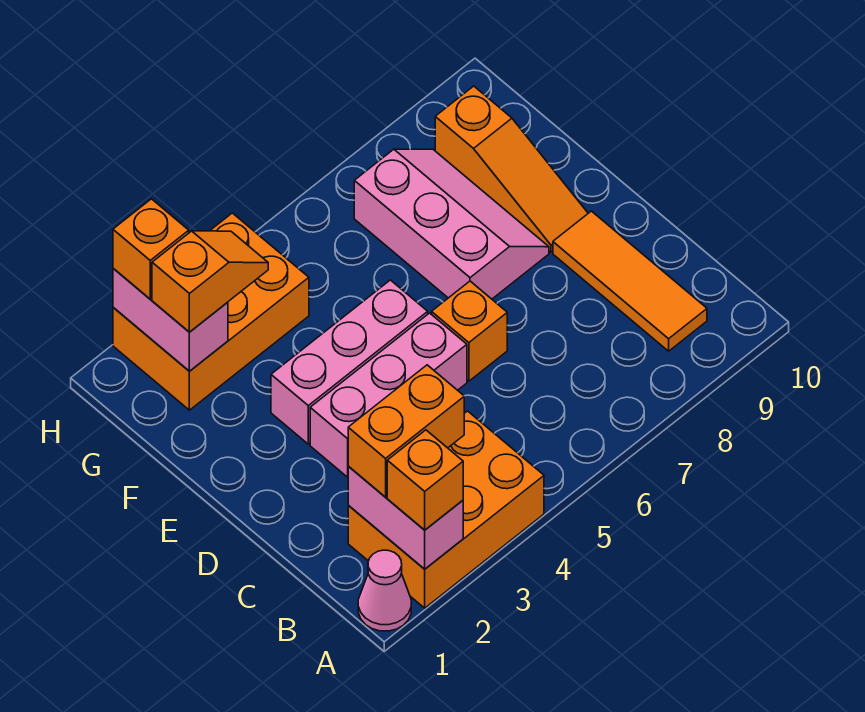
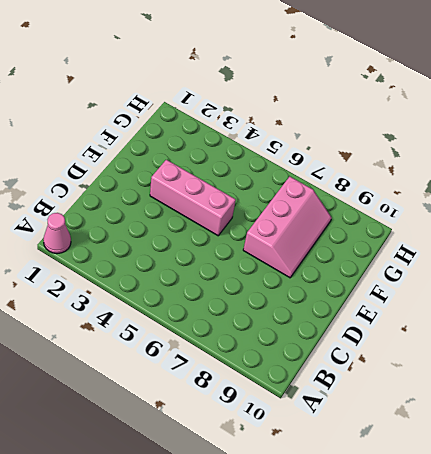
none -> orange 2x3 brick [348,411,544,608]
none -> orange 1x3 tile [553,211,707,351]
none -> pink 1x3 brick [310,313,467,477]

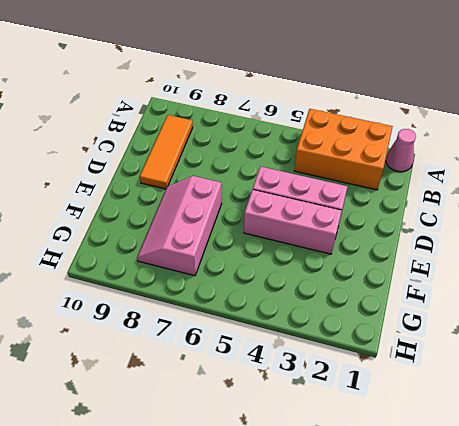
none -> orange 1x1 brick [432,281,507,381]
none -> orange 1x3 slope [435,86,588,252]
none -> orange 2x3 brick [113,213,309,410]

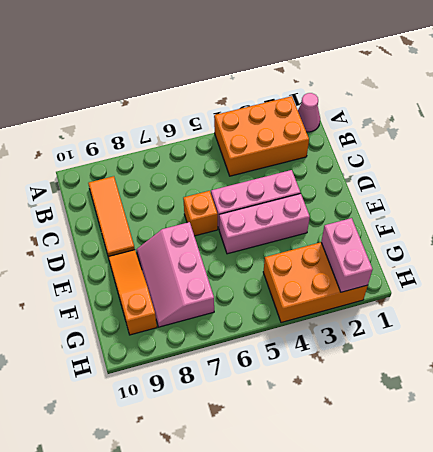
none -> pink 1x2 brick [348,466,463,569]
none -> orange 1x1 brick [387,430,463,530]
none -> orange 1x2 brick [348,365,464,497]

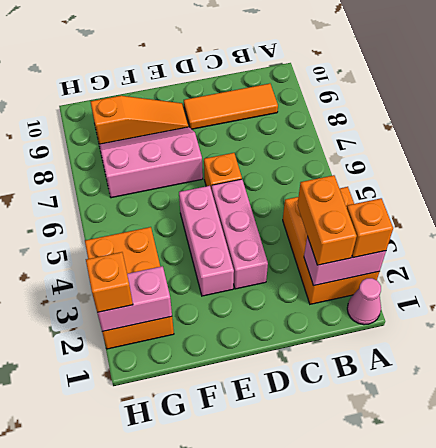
none -> orange 1x2 slope [152,231,268,332]

